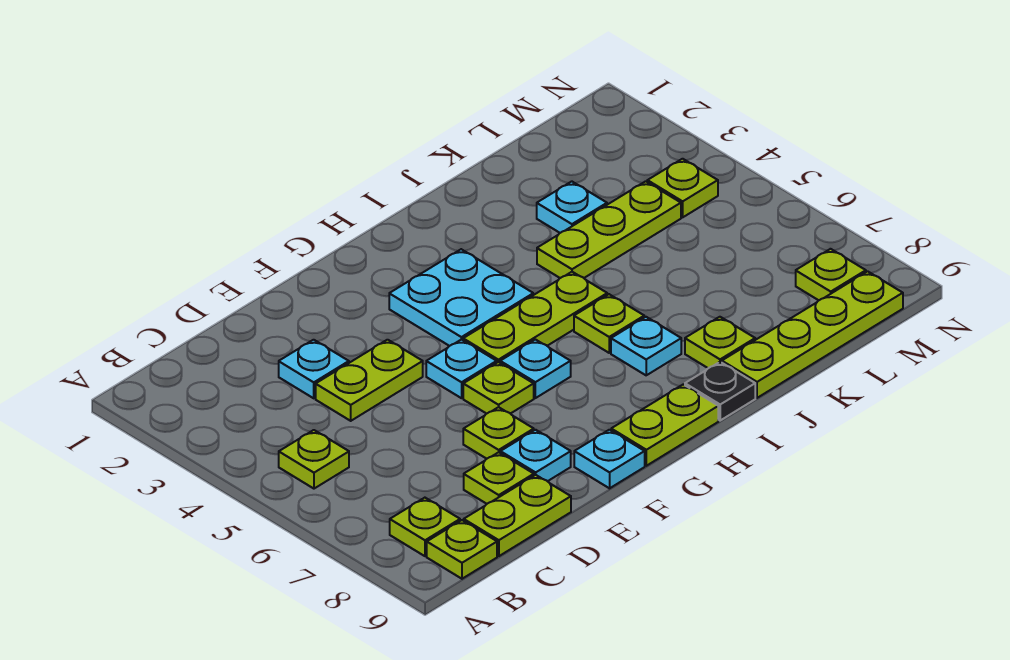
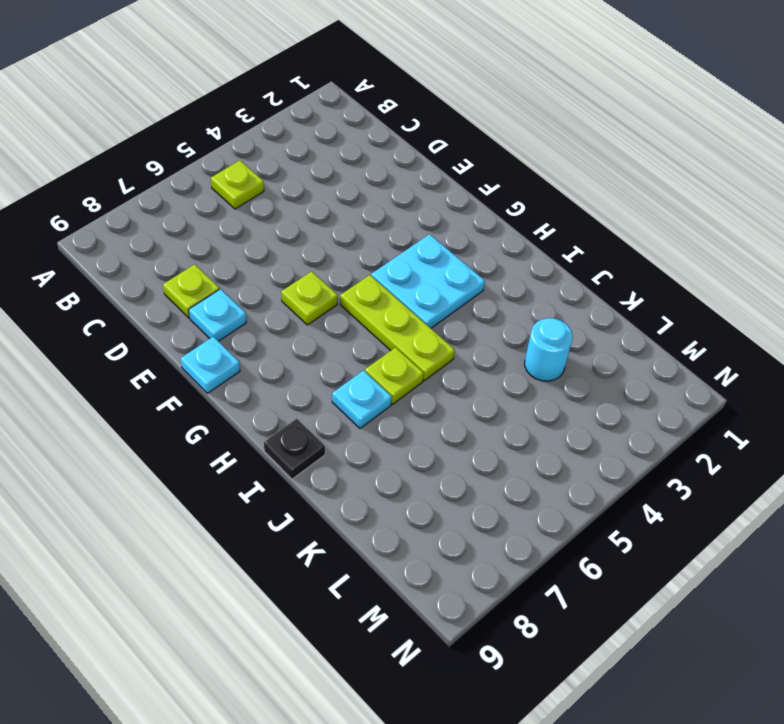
cyan 1x1 round brick [525,318,573,381] -> cyan 1x1 plate [537,181,607,233]
none -> lime 1x1 plate [390,498,460,556]
none -> lime 1x1 plate [427,520,497,579]
none -> lime 1x2 plate [464,475,571,556]

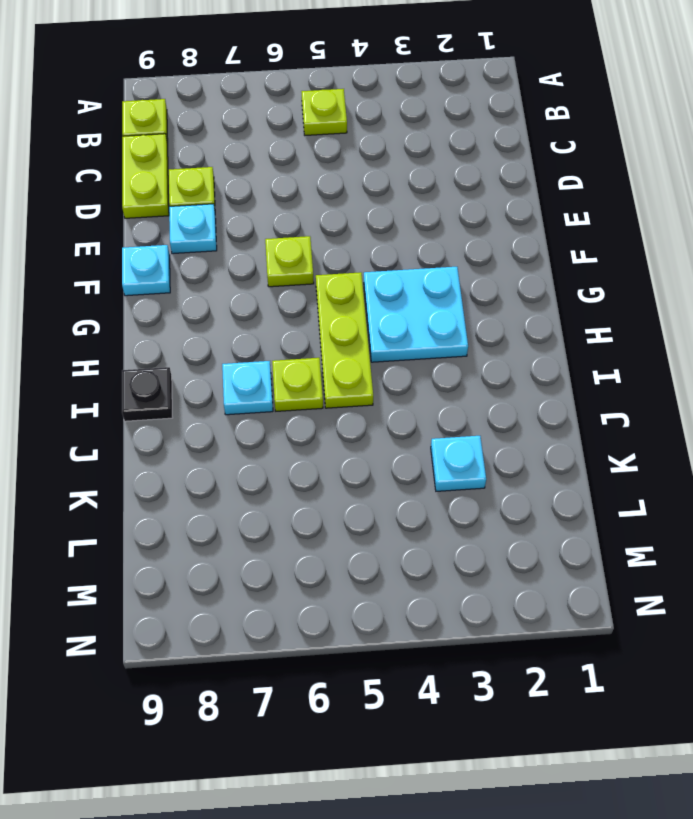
none -> lime 1x1 plate [390,498,460,556]
none -> cyan 1x1 plate [279,340,349,398]
none -> lime 1x2 plate [316,340,423,421]

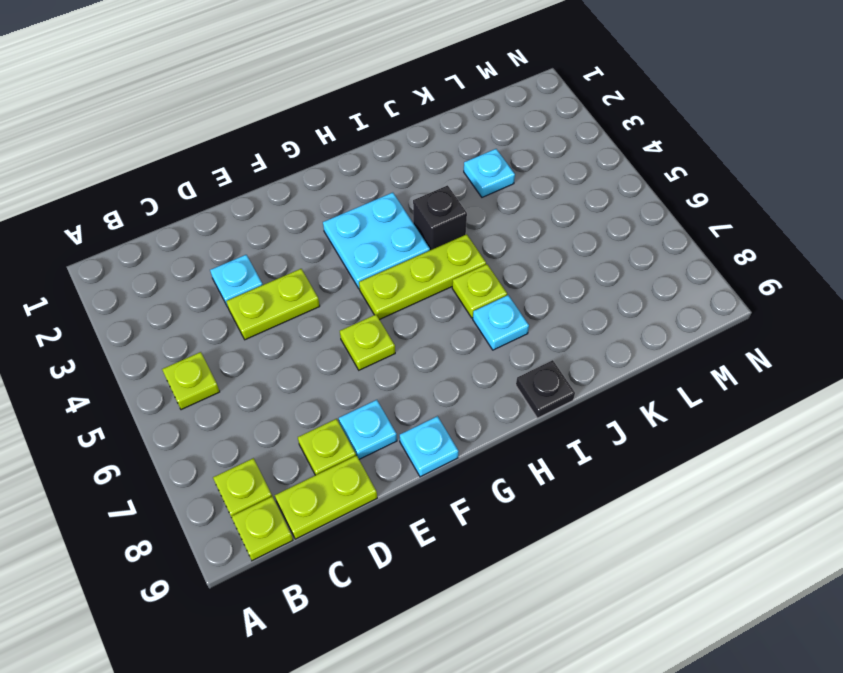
black 1x1 brick [413,185,467,250] -> none
none -> lime 1x1 plate [463,407,534,459]
none -> cyan 1x1 plate [426,339,497,398]
none -> cyan 1x1 plate [500,339,571,398]

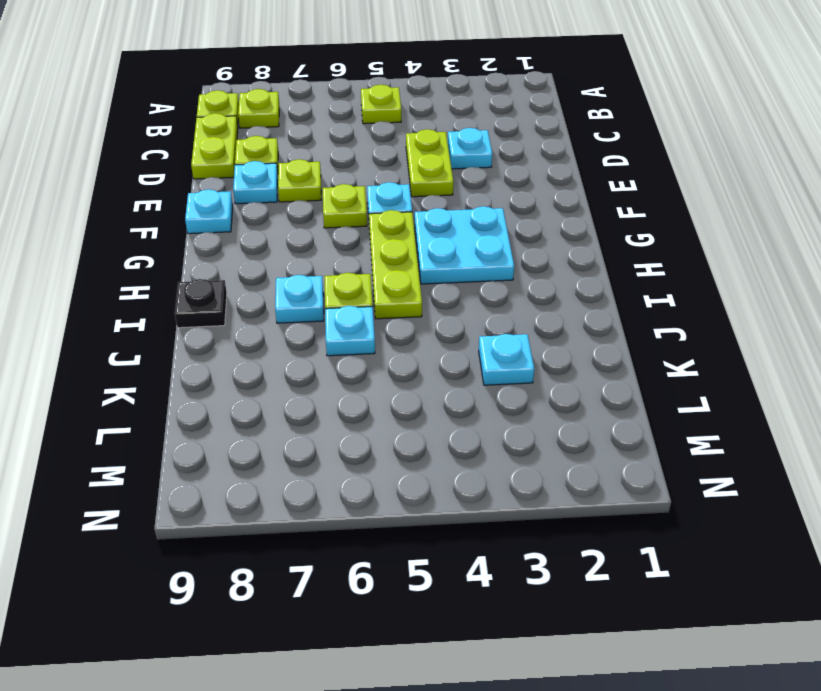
cyan 1x1 plate [325,306,375,356] -> cyan 1x1 plate moved to [500,339,571,398]
none -> lime 1x2 plate [611,384,718,466]
none -> lime 1x3 plate [537,181,681,278]
none -> lime 1x1 plate [685,317,755,368]

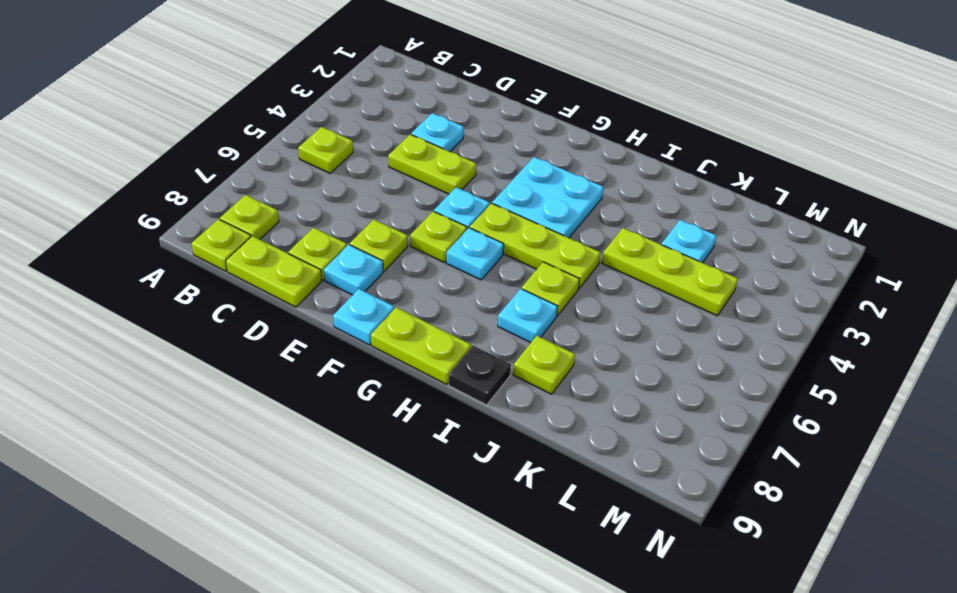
none -> lime 1x4 plate [722,271,903,398]
none -> lime 1x1 plate [647,159,718,217]
none -> lime 1x1 plate [796,249,866,300]

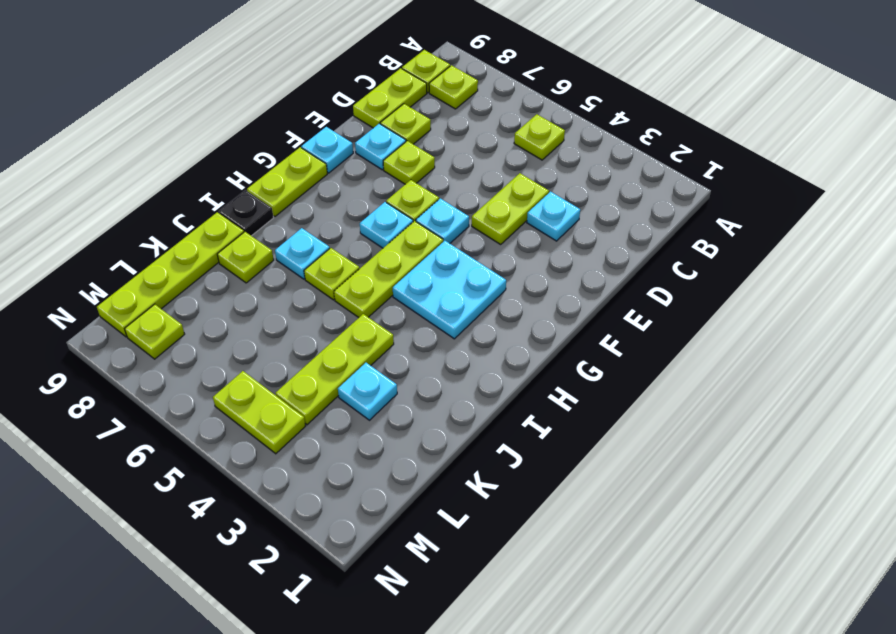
lime 1x2 plate [213,371,305,454] -> lime 1x1 plate [647,159,718,217]

